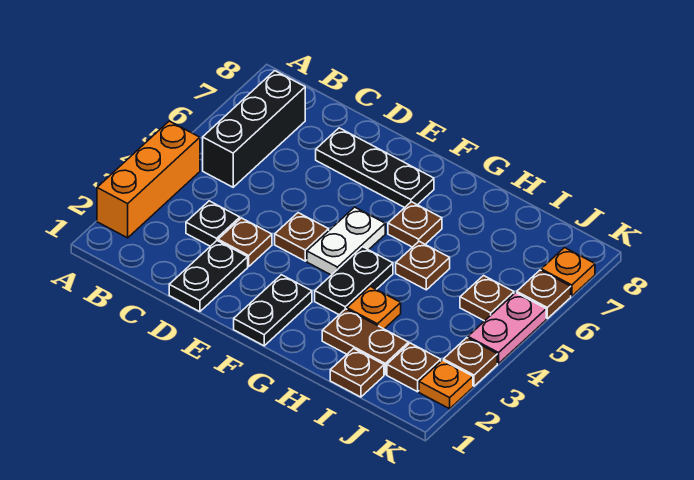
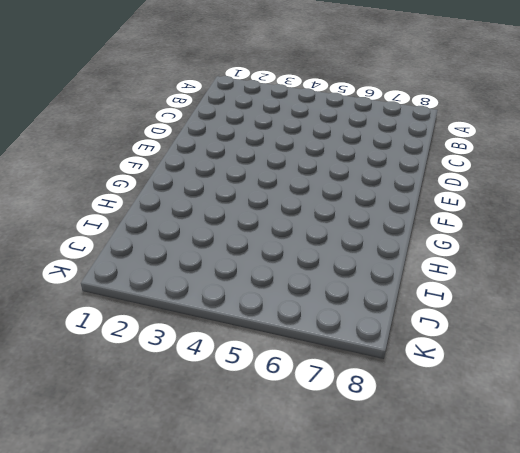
none -> orange 1x3 brick [97,121,200,238]
none -> black 1x3 brick [203,71,305,187]
none -> black 1x1 plate [186,201,240,246]

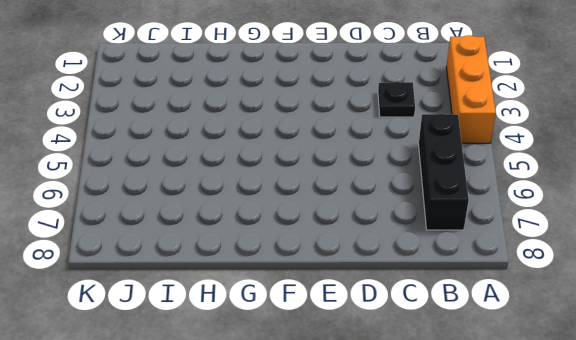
none -> black 1x2 plate [169,241,248,312]
none -> brown 1x1 plate [218,218,272,266]
none -> black 1x3 plate [316,128,434,208]

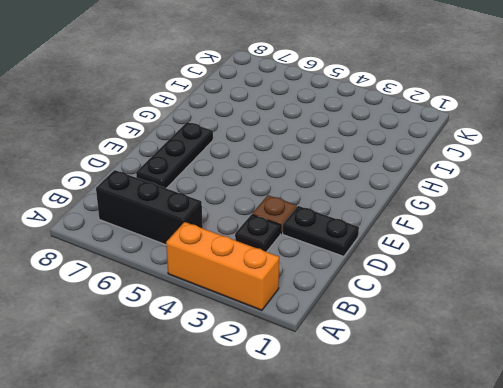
none -> brown 1x1 plate [275,213,329,261]
none -> black 1x2 plate [234,275,312,346]
none -> white 1x2 plate [307,207,385,275]

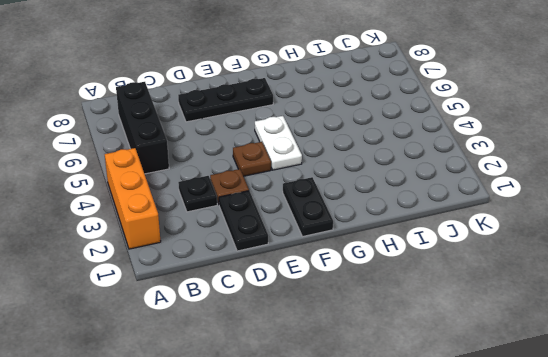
none -> black 1x2 plate [315,247,393,315]
none -> brown 1x1 plate [388,202,442,247]
none -> brown 1x2 plate [322,309,409,374]

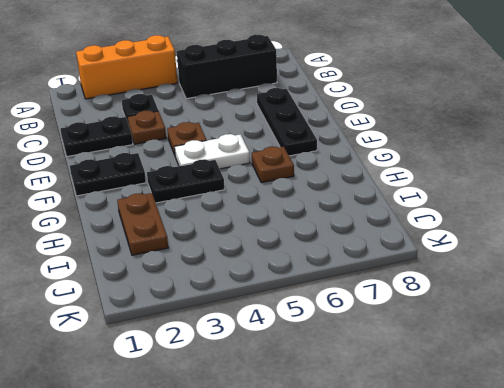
none -> orange 1x1 plate [347,286,401,329]
none -> brown 1x1 plate [396,241,450,290]
none -> brown 1x1 plate [330,349,384,397]

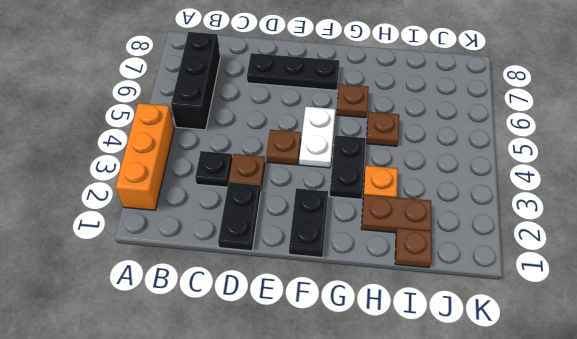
none -> brown 1x1 plate [387,343,441,392]
none -> brown 1x1 plate [460,276,514,321]
none -> orange 1x1 plate [419,360,473,409]

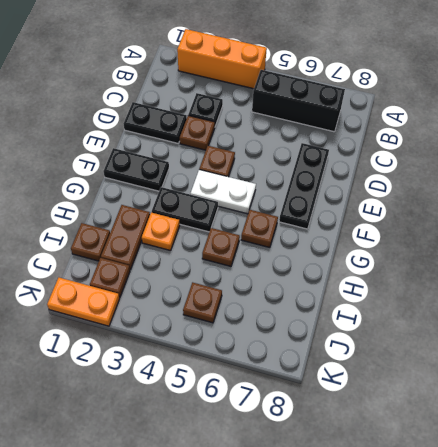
orange 1x2 plate [47,278,120,326] -> orange 1x1 plate [419,360,473,409]
none -> brown 1x1 plate [443,338,497,386]
none -> pink 1x2 plate [468,293,546,364]
none -> brown 1x1 plate [517,270,571,319]

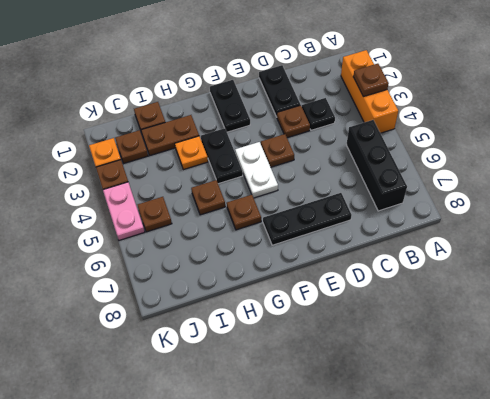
brown 1x1 plate [353,64,389,97] -> brown 1x1 plate moved to [517,270,571,319]
none -> orange 1x1 plate [541,248,595,296]

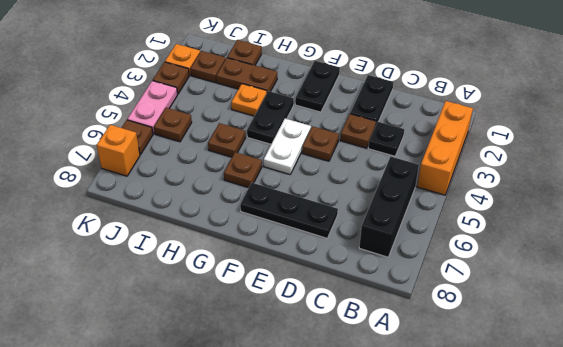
orange 1x1 brick [97,125,140,176] -> orange 1x1 plate [541,248,595,296]

